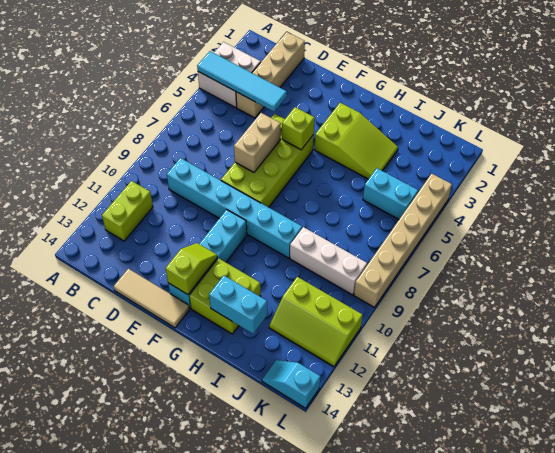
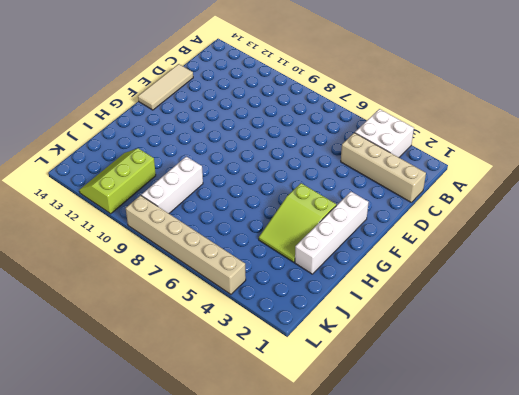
white 1x4 brick [295,192,369,274] -> none
none -> lime 1x2 brick [102,181,153,241]
none -> cyan 1x6 brick [167,158,302,258]
none -> lime 2x4 brick [221,114,314,207]

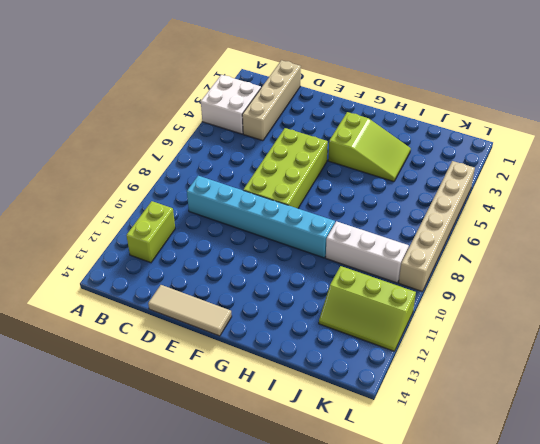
none -> cyan 1x4 brick [168,210,247,308]
none -> lime 2x2 brick [189,258,261,334]
none -> cyan 1x2 brick [363,168,418,219]

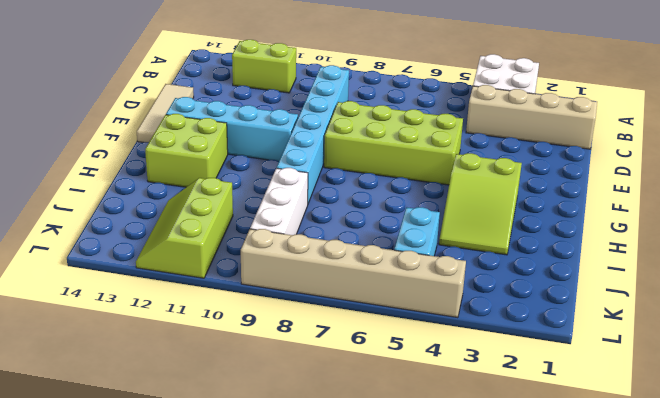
none -> cyan 1x2 slope [262,360,320,408]
none -> cyan 1x4 tile [197,51,287,112]
none -> tan 1x2 brick [234,113,281,172]

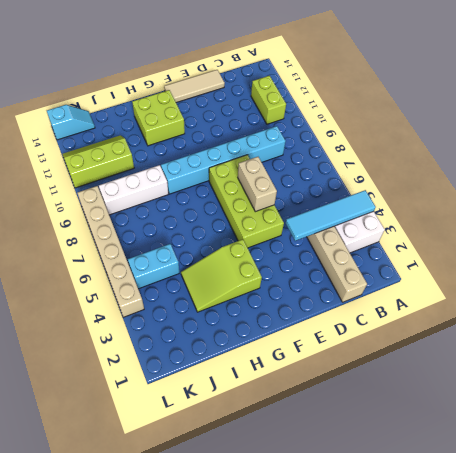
none -> cyan 1x4 brick [168,210,247,308]
none -> lime 1x1 brick [282,107,314,150]
none -> lime 1x2 slope [165,243,217,295]

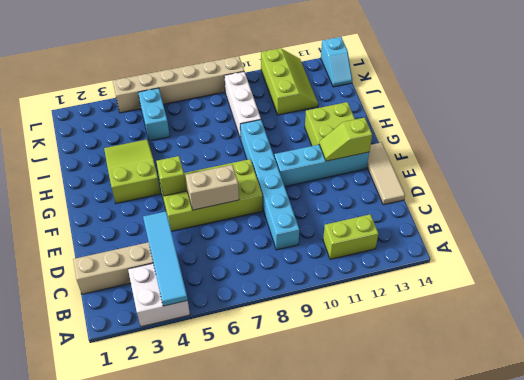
none -> cyan 1x2 brick [209,276,267,334]

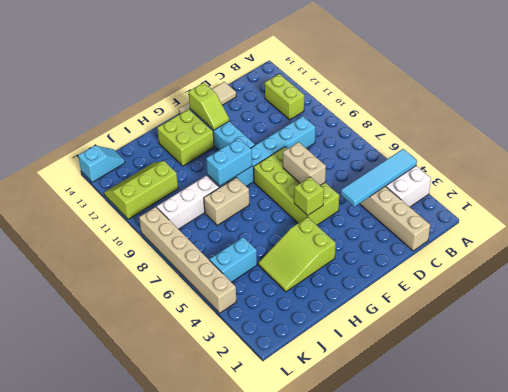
cyan 1x2 brick [206,138,252,186] -> cyan 1x2 brick moved to [209,276,267,334]
tan 1x2 brick [204,177,249,225] -> none

